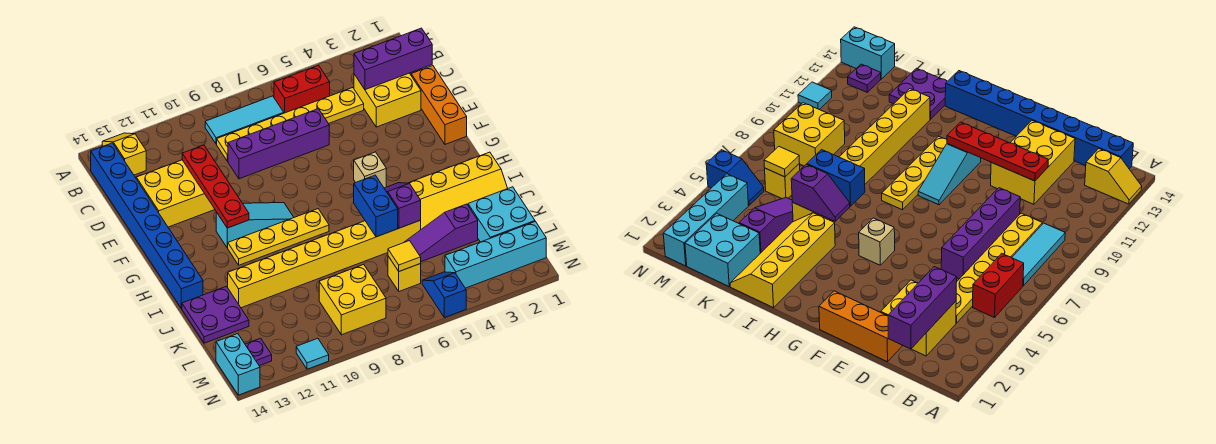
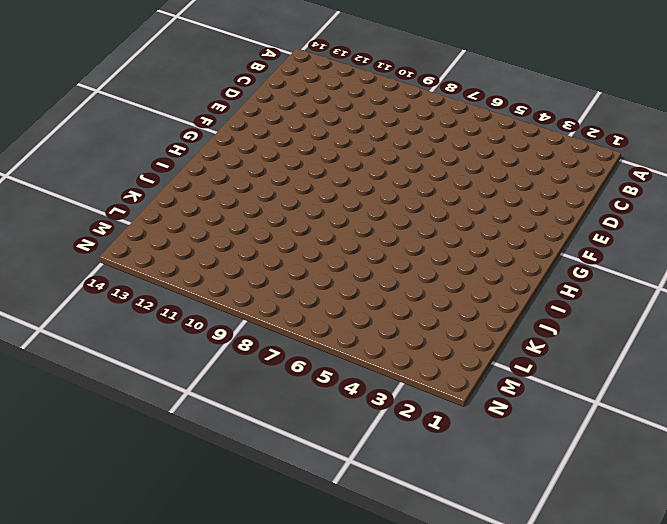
none -> yellow 1x2 slope [102,133,146,175]
none -> red 1x2 brick [274,65,330,113]
none -> cyan 1x3 tile [205,96,284,144]

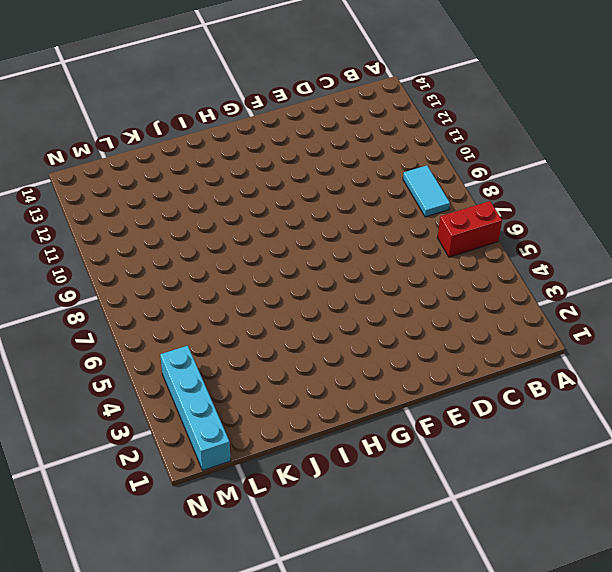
red 1x2 brick [437,201,502,257] -> red 1x2 brick turned to [274,65,330,113]
cyan 1x2 tile [403,165,450,217] -> cyan 1x3 tile [205,96,284,144]
none -> yellow 1x2 slope [102,133,146,175]
none -> blue 1x8 brick [91,143,203,309]
none -> yellow 2x2 brick [354,73,421,127]

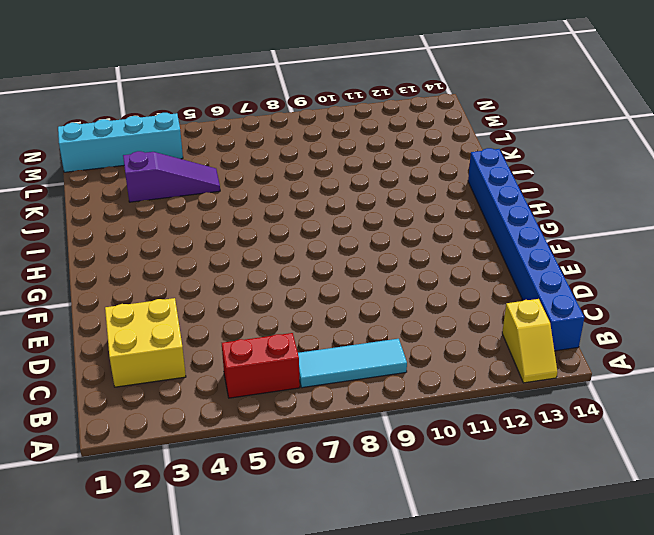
none -> yellow 1x6 plate [217,88,364,161]
none -> orange 1x3 brick [411,66,467,144]
none -> purple 1x4 brick [228,109,329,179]

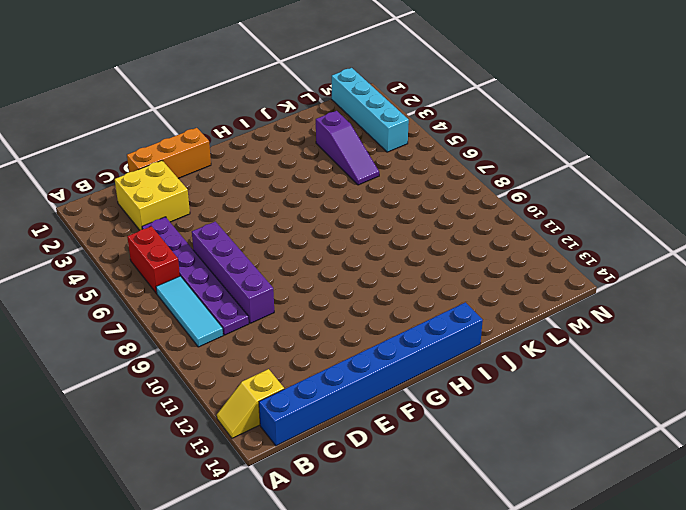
purple 1x6 plate [142,217,249,335] -> yellow 1x6 plate [217,88,364,161]
none -> yellow 2x3 brick [136,160,215,227]
none -> tan 1x1 brick [354,152,386,188]
none -> cyan 1x3 slope [216,203,294,248]

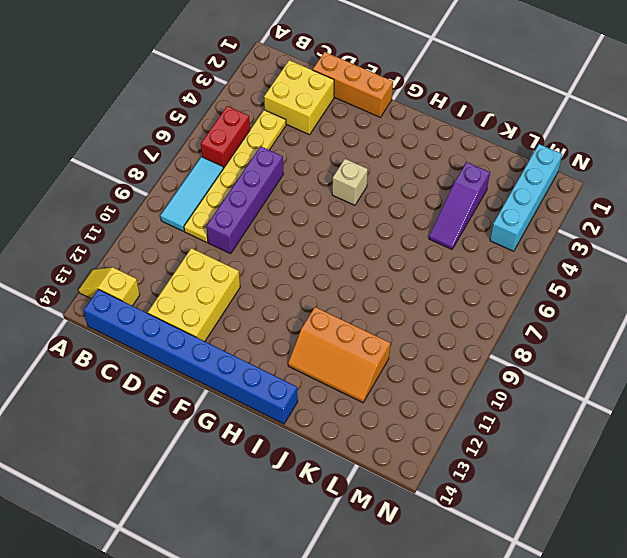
orange 2x3 slope [288,307,390,403] -> yellow 1x8 brick [228,220,421,308]
none -> cyan 1x3 slope [216,203,294,248]
none -> yellow 1x4 plate [228,209,329,265]
none -> yellow 2x4 slope [409,152,508,229]

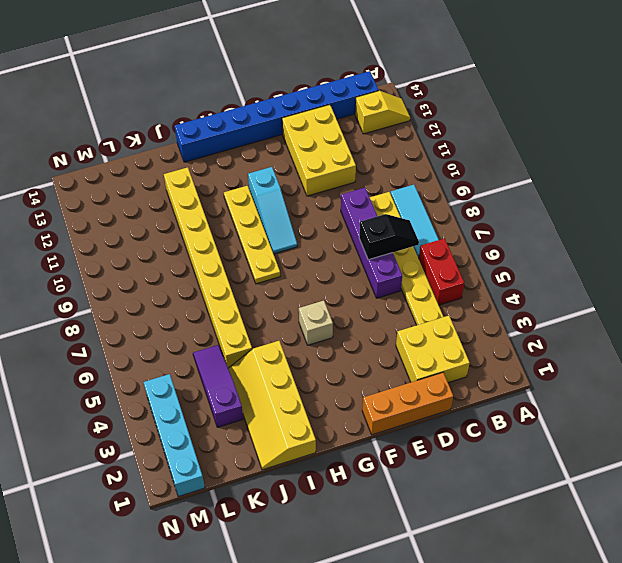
black 1x2 slope [359,214,419,260] -> none
none -> purple 2x2 plate [182,286,249,343]
none -> cyan 2x2 brick [468,187,535,242]
none -> yellow 1x1 brick [388,256,421,291]

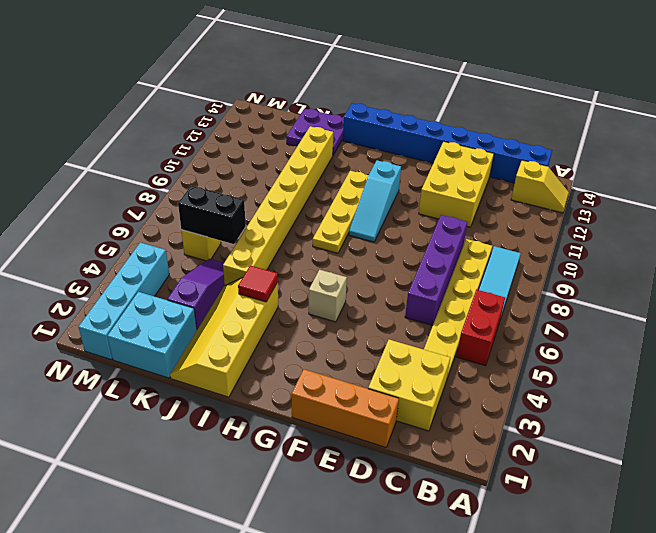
red 1x1 tile [238,265,278,302] -> none
black 1x2 brick [178,186,246,244] -> yellow 1x1 tile [388,241,421,271]
none -> yellow 2x2 brick [319,264,386,335]
none -> blue 1x2 slope [422,272,466,318]
none -> purple 1x1 plate [245,338,272,366]

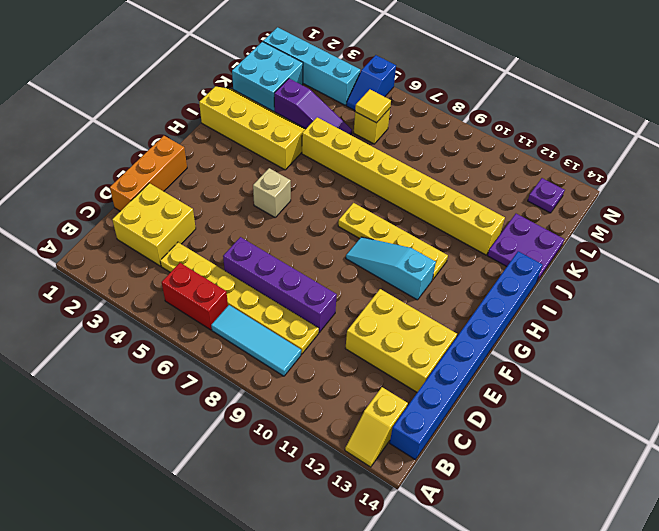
none -> yellow 2x2 brick [319,264,386,335]
none -> cyan 1x2 brick [216,333,260,395]
none -> cyan 1x1 tile [296,338,329,369]

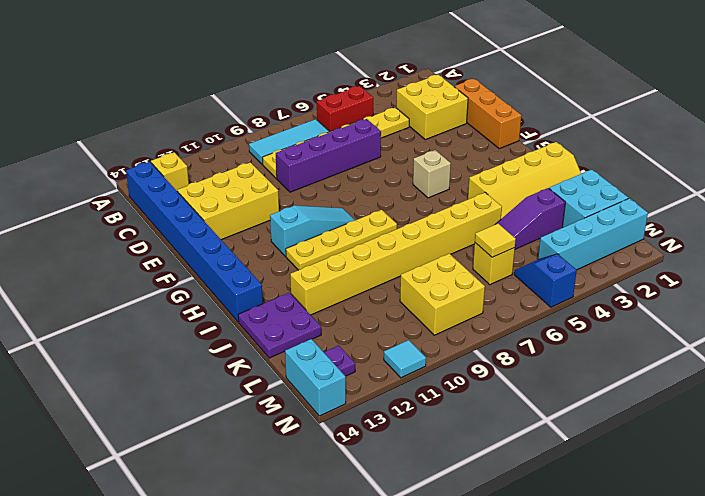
none -> purple 1x3 brick [354,28,432,90]
none -> red 1x4 plate [182,145,249,228]
none -> purple 1x2 slope [384,183,421,228]

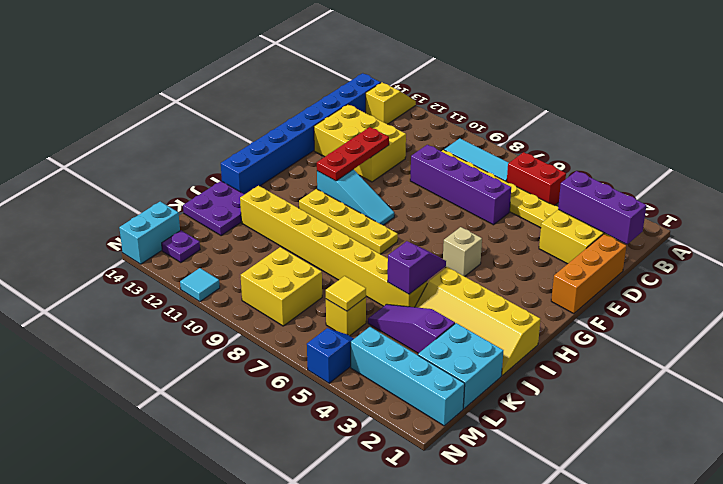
red 1x3 plate [317,127,389,181] -> red 1x4 plate [182,145,249,228]
none -> blue 1x2 brick [354,175,398,237]

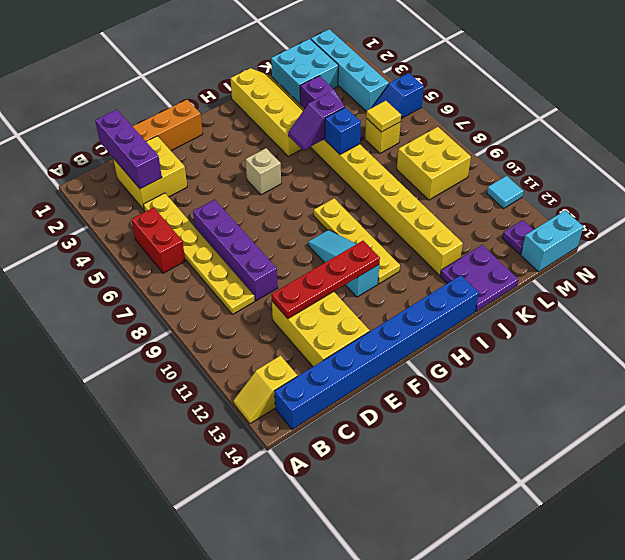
blue 1x1 brick [325,107,361,154] -> blue 1x2 brick [354,175,398,237]
none -> cyan 1x3 tile [205,96,284,144]

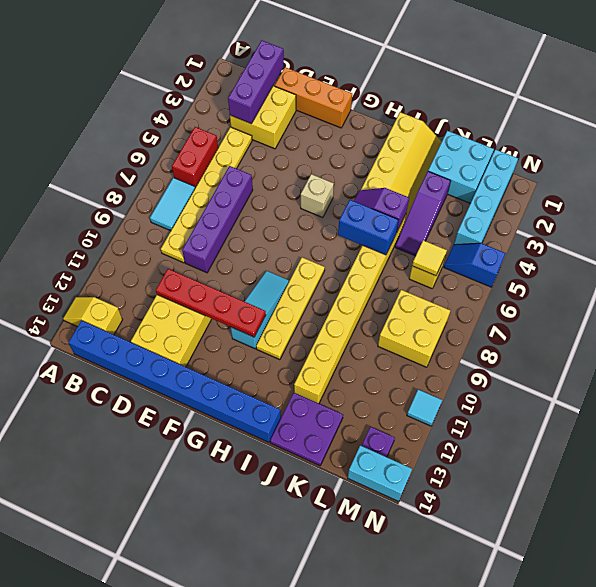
cyan 1x2 tile [150,178,195,231] -> cyan 1x3 tile [205,96,284,144]

